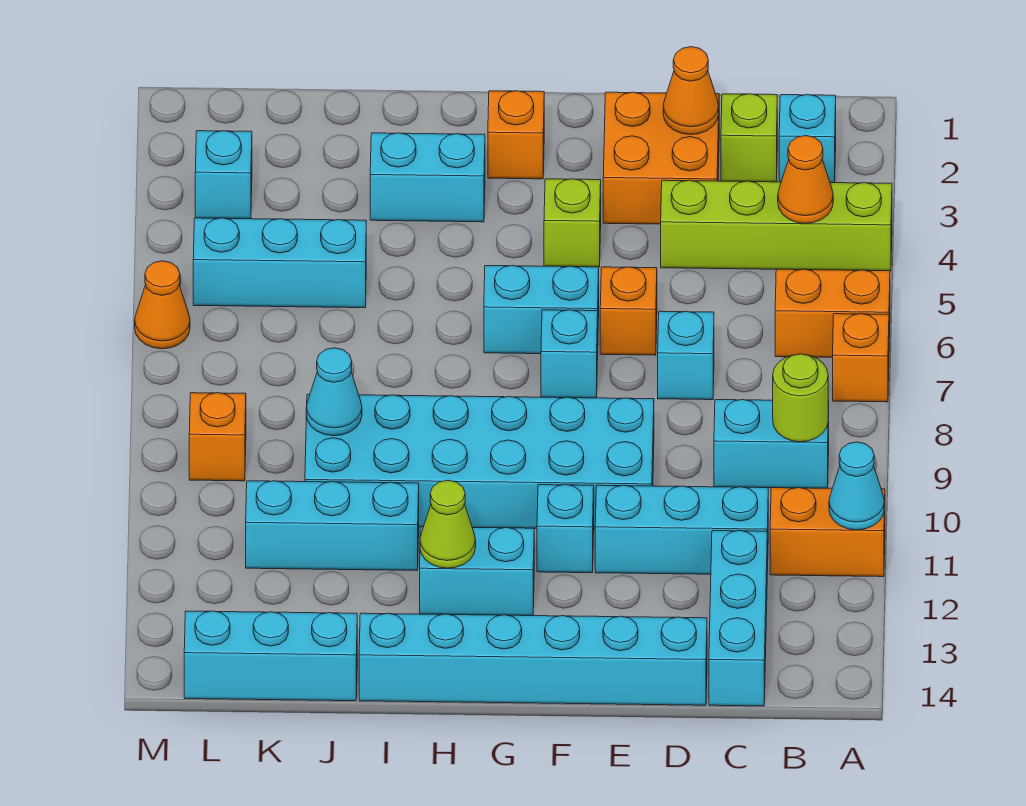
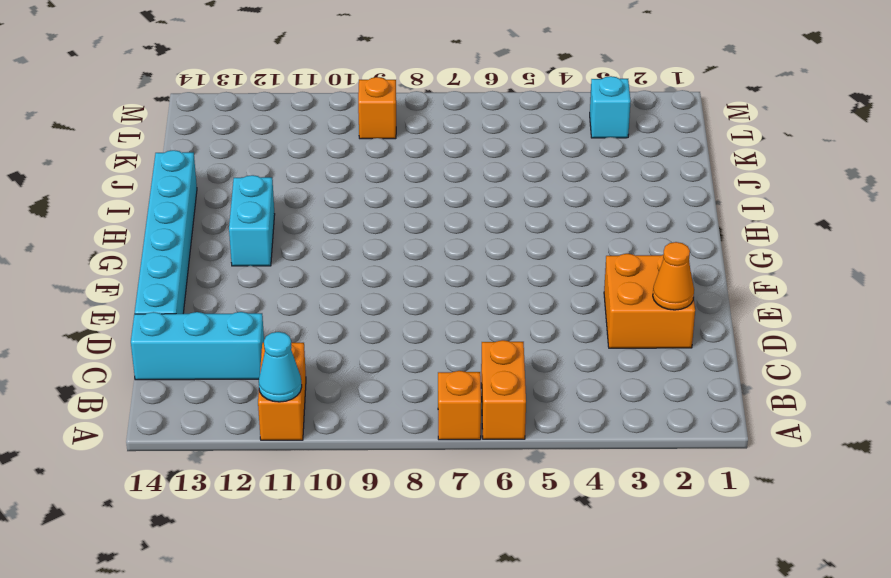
none -> lime 1x4 brick [661,180,892,271]
none -> cyan 1x1 brick [779,95,836,183]
none -> cyan 1x2 brick [714,399,829,488]
none -> lime 1x1 brick [721,94,777,182]

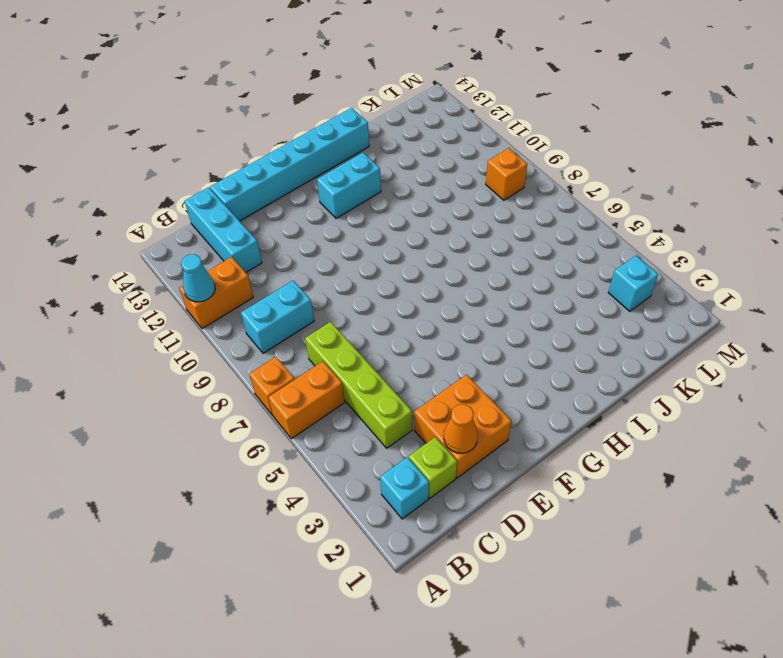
lime 1x4 brick [305,322,412,448] -> lime 1x4 brick turned to [661,180,892,271]
none -> cyan 1x3 brick [595,485,768,574]
none -> cyan 1x1 brick [658,311,714,400]
none -> orange 1x1 brick [600,267,657,355]
none -> cyan 2x6 brick [305,394,654,529]

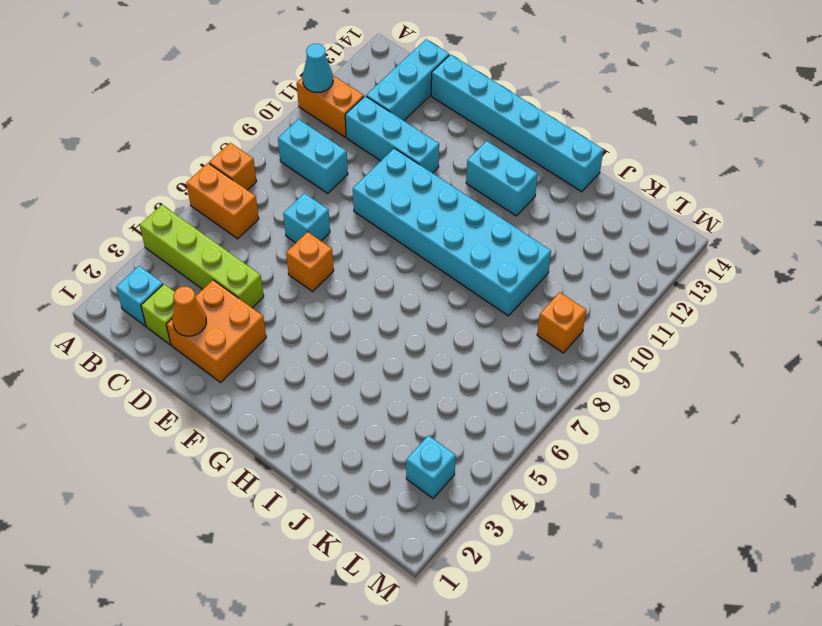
none -> lime 1x1 brick [544,179,601,267]
none -> cyan 1x2 brick [484,265,599,354]
none -> cyan 1x1 brick [541,310,598,398]
none -> cyan 1x1 brick [537,485,594,573]

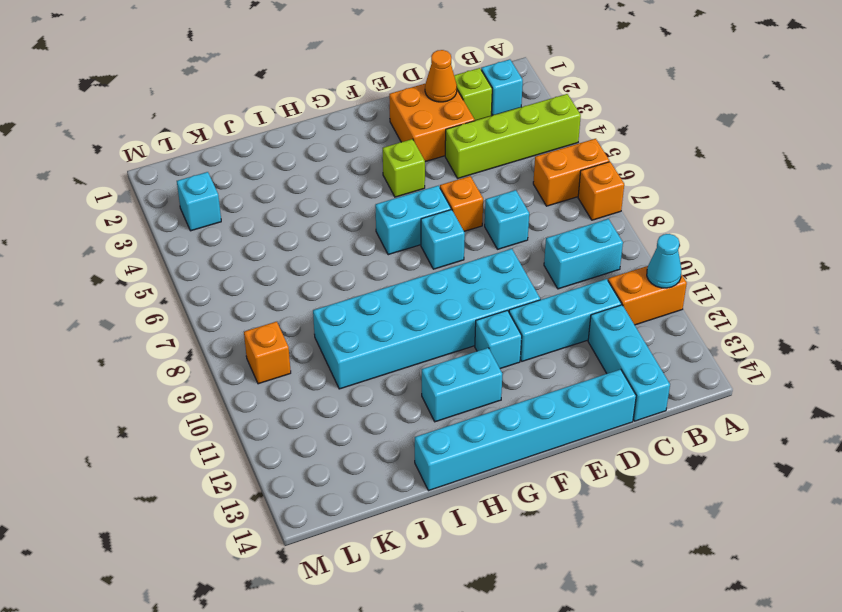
none -> orange 1x1 brick [488,91,544,179]
none -> cyan 1x2 brick [370,133,485,222]
none -> cyan 1x3 brick [246,481,419,571]
none -> cyan 1x3 brick [193,218,366,308]

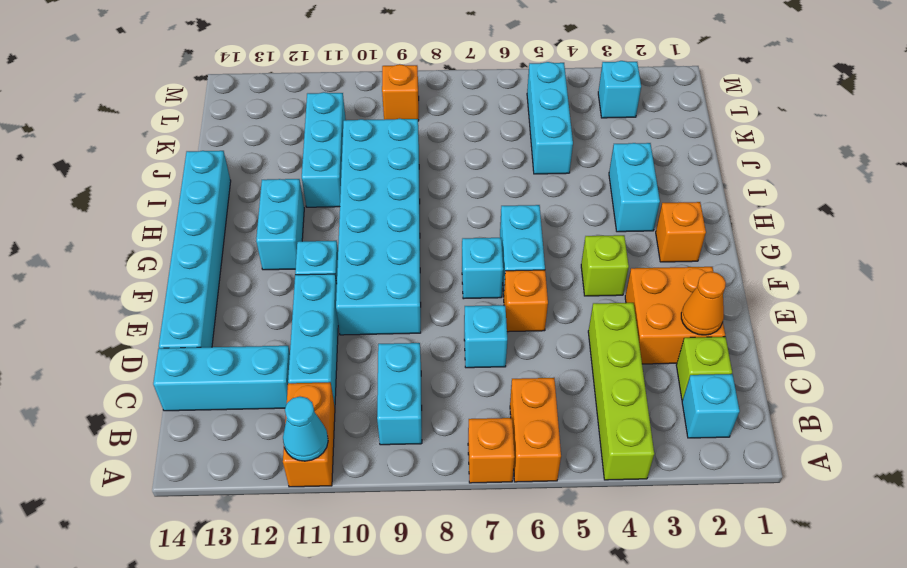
none -> cyan 1x3 brick [184,611,357,701]
none -> orange 1x1 cone [135,261,190,349]
none -> orange 1x1 cone [778,136,833,223]
none -> lime 1x1 round brick [773,354,828,442]

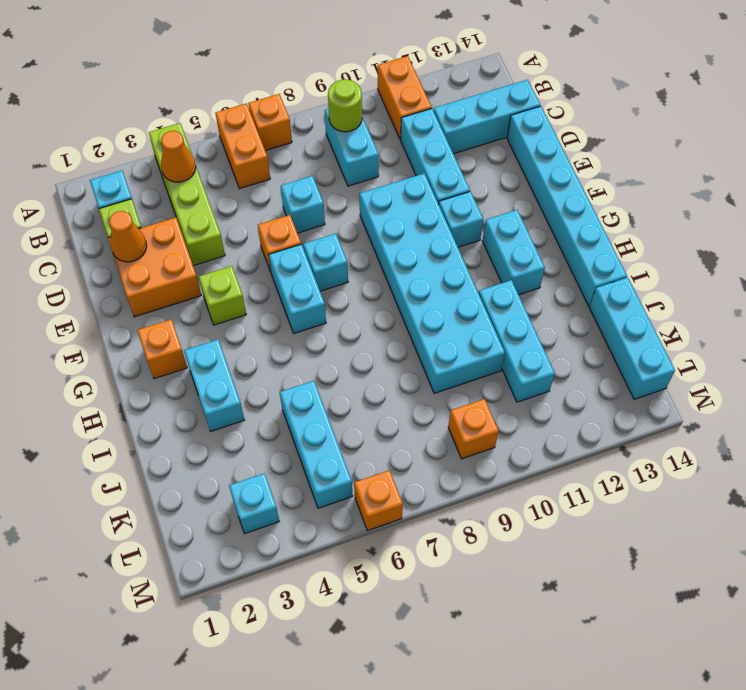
orange 1x1 brick [354,470,403,531] -> orange 1x1 cone [135,261,190,349]
none -> cyan 1x1 cone [829,442,884,530]
none -> lime 1x1 cone [420,480,476,568]
none -> cyan 1x1 cone [306,348,362,436]

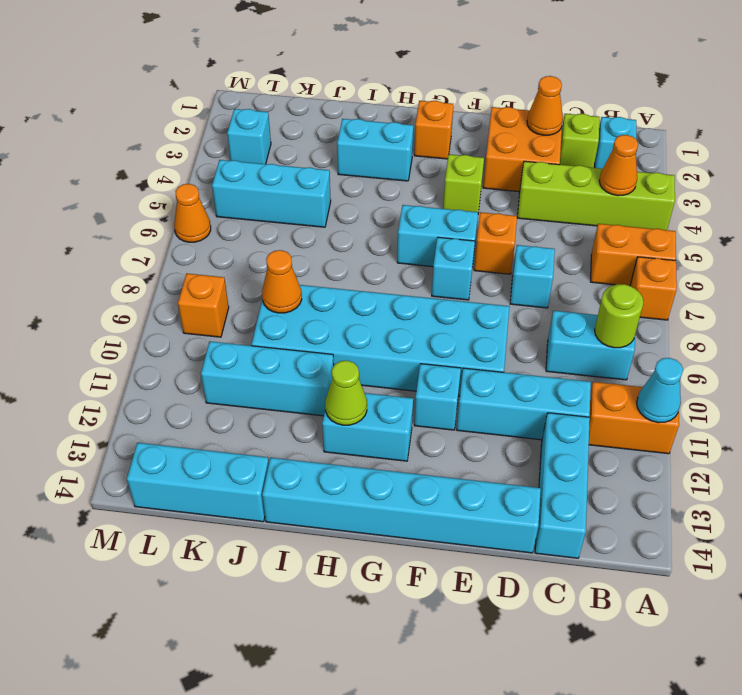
orange 1x1 cone [262,250,302,313] -> cyan 1x1 cone [306,348,362,436]

